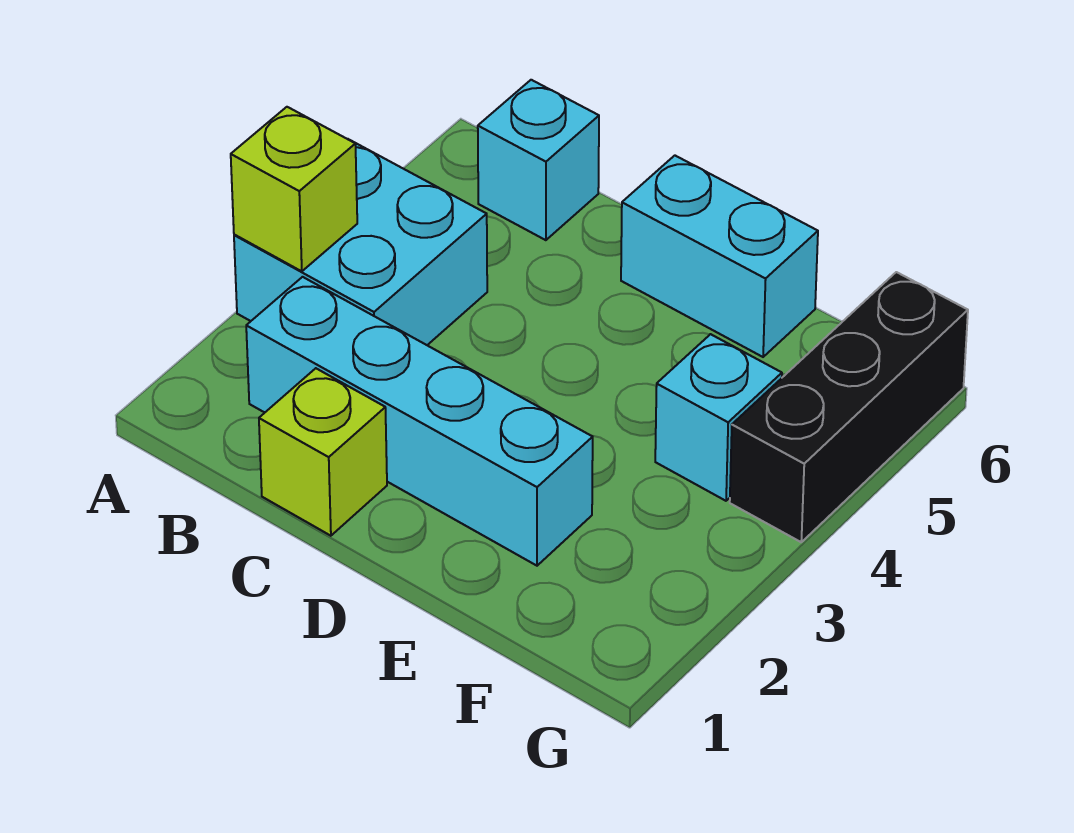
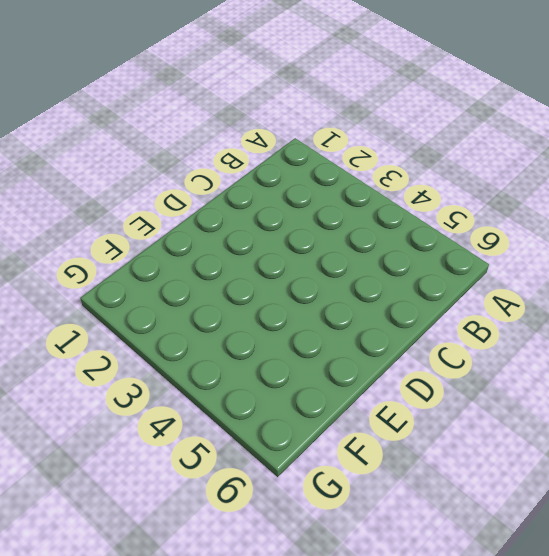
none -> cyan 2x2 brick [234,139,487,345]
none -> cyan 1x4 brick [246,277,593,566]

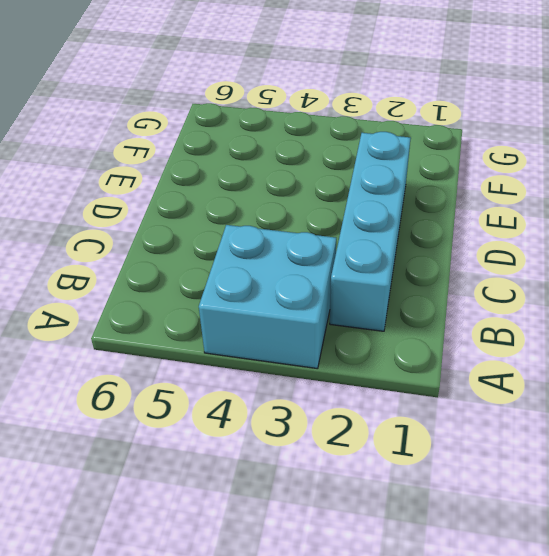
none -> cyan 1x1 brick [478,80,599,240]
none -> lime 1x1 brick [259,368,387,536]

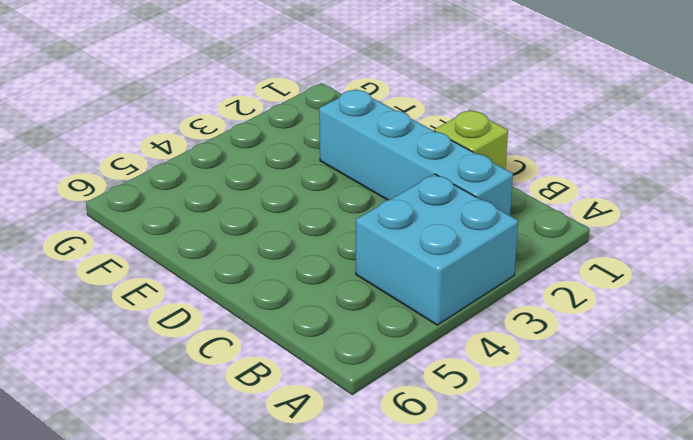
none -> cyan 1x1 brick [478,80,599,240]
none -> cyan 1x2 brick [621,156,818,357]

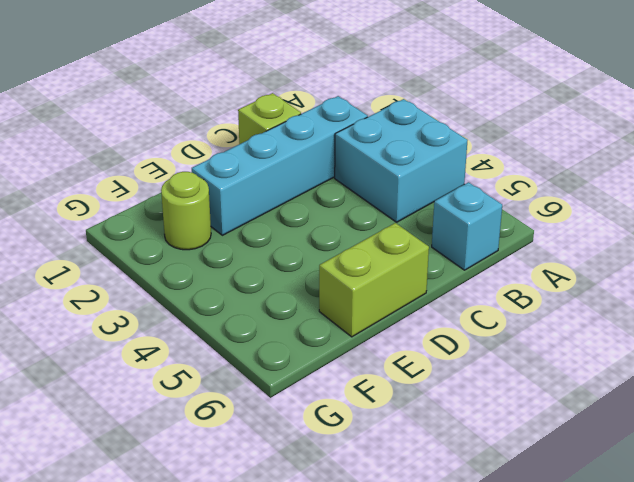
lime 1x2 brick [319,223,429,337] -> cyan 1x2 brick [621,156,818,357]
lime 1x1 round brick [161,172,211,250] -> none
none -> cyan 1x1 brick [655,334,782,501]
none -> black 1x3 brick [730,272,968,542]

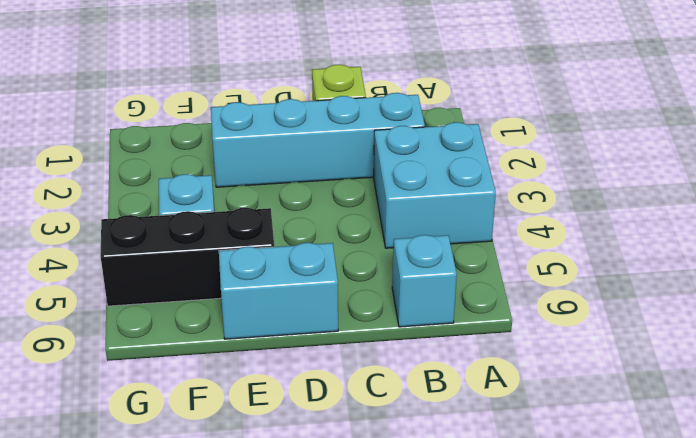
black 1x3 brick [100,208,274,306] -> black 1x3 brick turned to [730,272,968,542]
none -> lime 1x1 brick [231,107,357,271]

